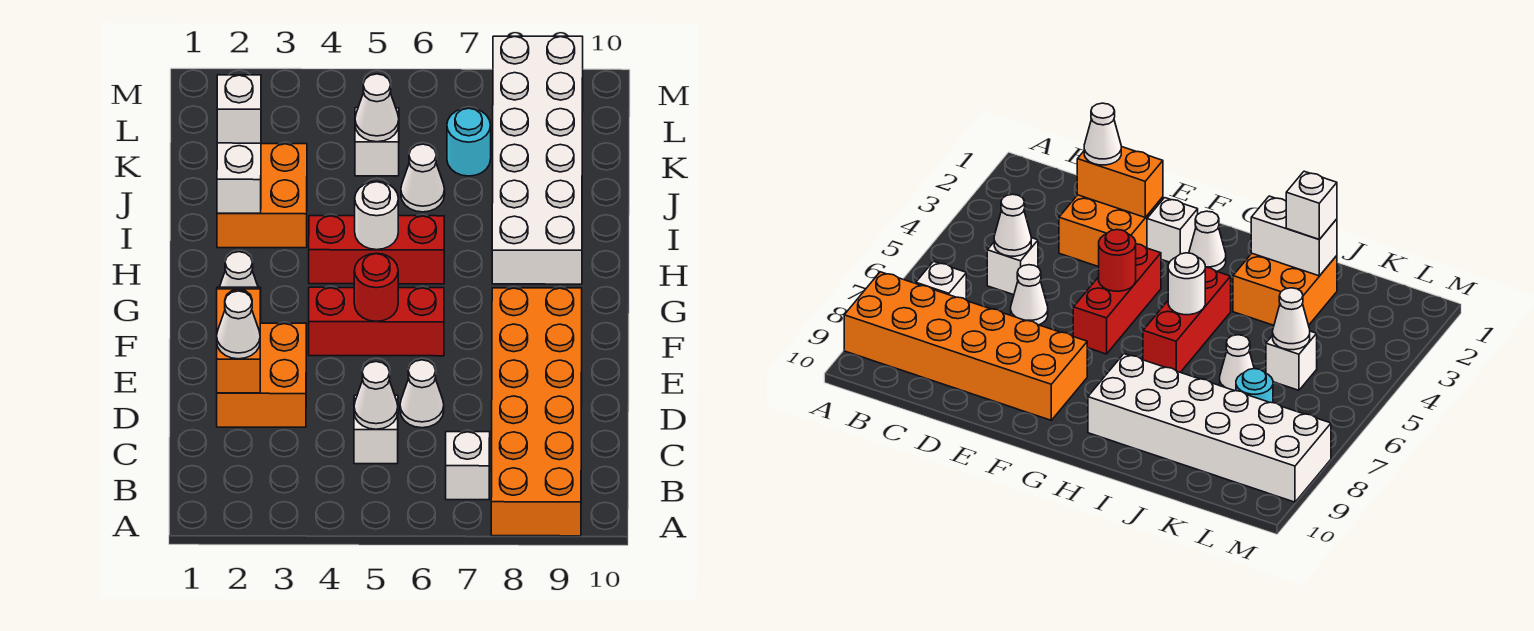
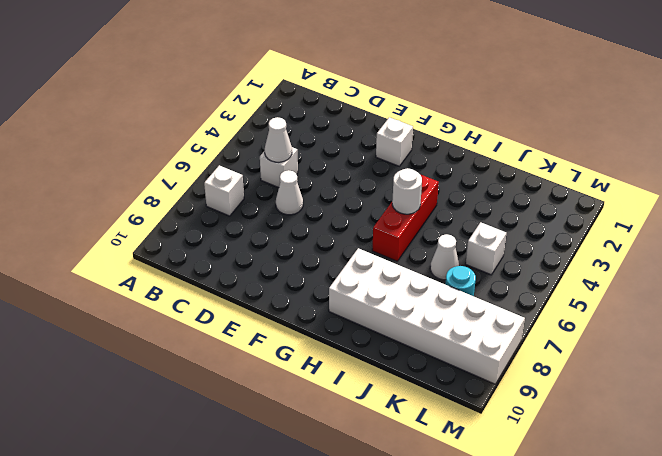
none -> orange 2x6 brick [491,288,582,536]
none -> orange 2x2 brick [217,323,306,427]
none -> red 1x3 brick [309,287,444,356]

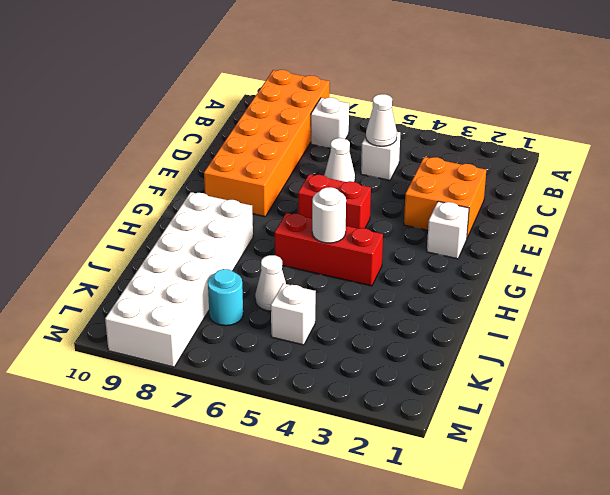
red 1x2 brick [298,174,371,229] -> red 1x3 brick [309,287,444,356]
none -> white 1x1 cone [220,252,258,287]
none -> orange 2x2 brick [217,144,307,248]
none -> orange 1x2 brick [217,289,260,393]

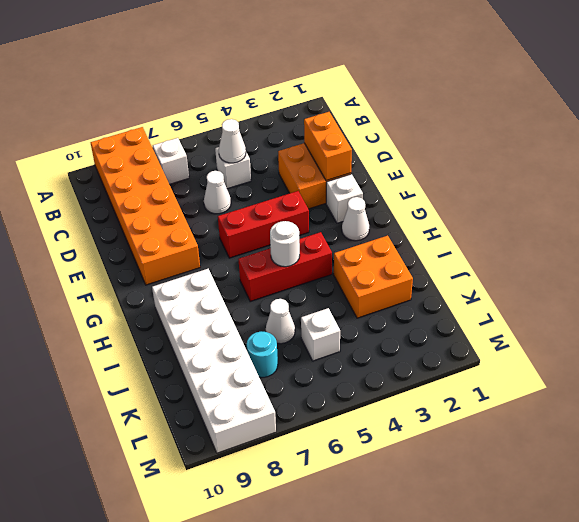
none -> red 1x1 round brick [354,253,398,321]
none -> white 1x2 brick [217,143,261,213]
none -> white 1x1 cone [355,74,399,142]

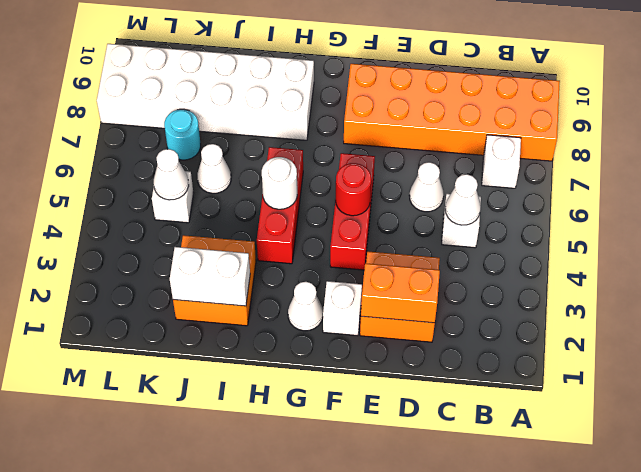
none -> white 1x1 cone [217,291,260,359]
none -> white 1x1 brick [217,75,261,143]

